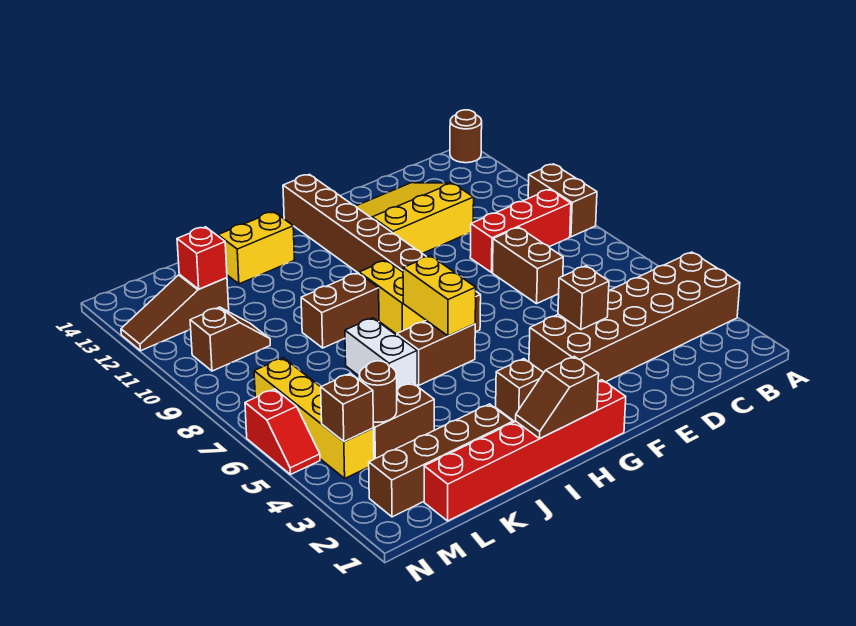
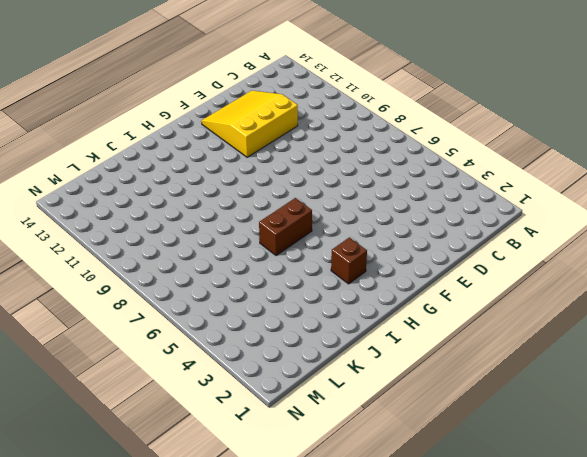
none -> brown 2x6 brick [529,252,740,382]
none -> brown 1x2 brick [528,164,597,237]
none -> brown 1x1 round brick [450,110,482,163]

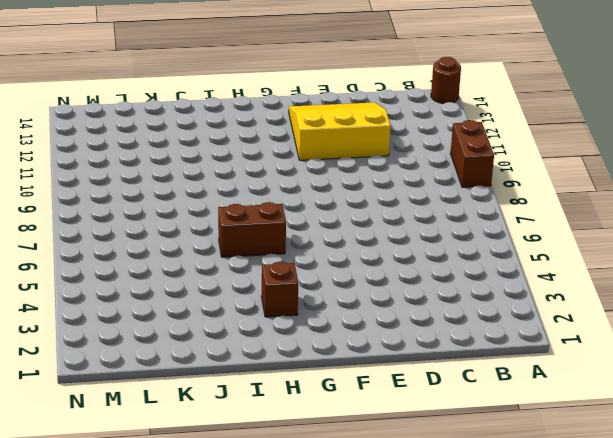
none -> brown 2x6 brick [529,252,740,382]
none -> red 1x3 brick [470,189,571,272]
none -> brown 1x2 brick [493,227,563,304]

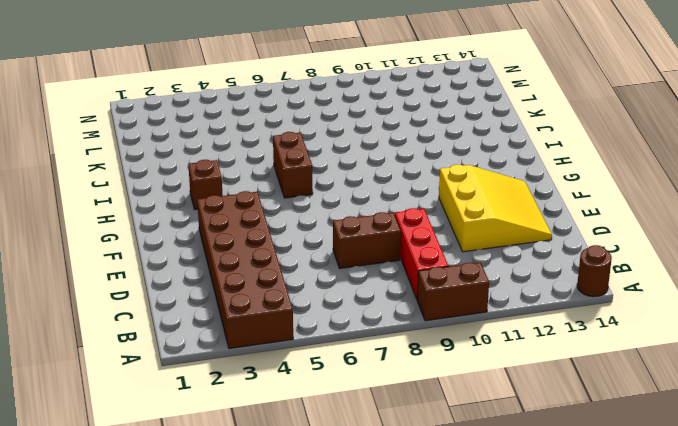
none -> red 1x6 brick [424,380,626,521]
none -> brown 1x8 brick [283,174,481,332]
none -> yellow 1x2 brick [359,260,426,334]

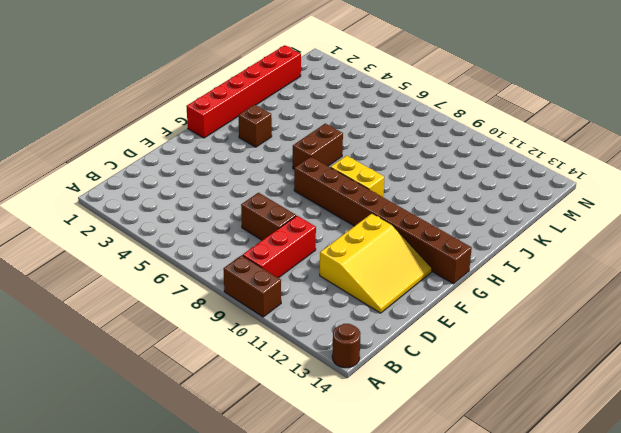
none -> brown 2x6 brick [529,252,740,382]
none -> brown 1x2 brick [301,273,379,348]
none -> yellow 1x2 brick [218,212,294,284]

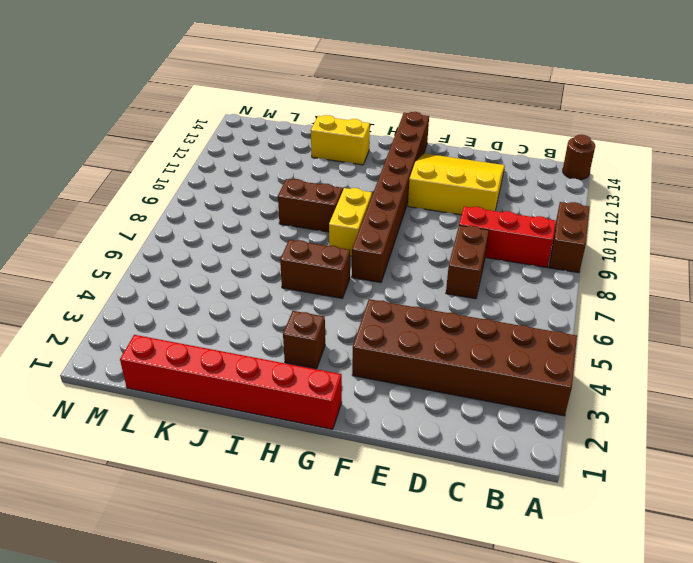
none -> brown 1x4 brick [369,404,513,517]
none -> white 1x2 brick [345,318,417,389]
none -> brown 1x2 brick [373,383,434,459]

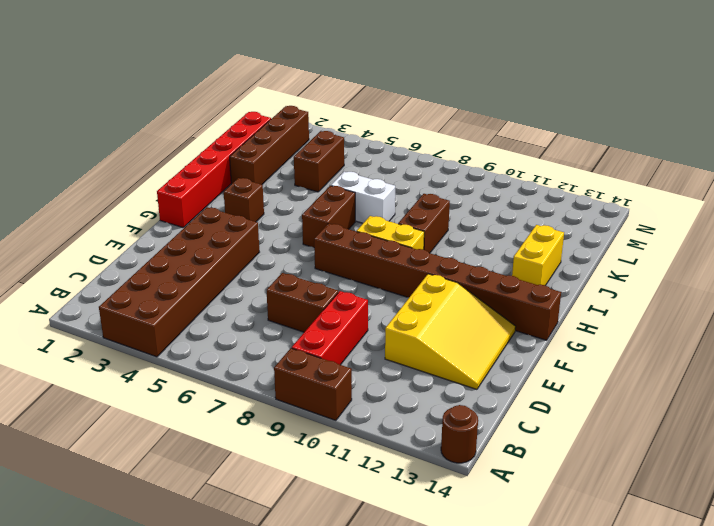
none -> brown 1x2 slope [190,307,270,371]
none -> brown 1x3 slope [121,274,229,351]
none -> yellow 1x4 brick [254,358,374,478]

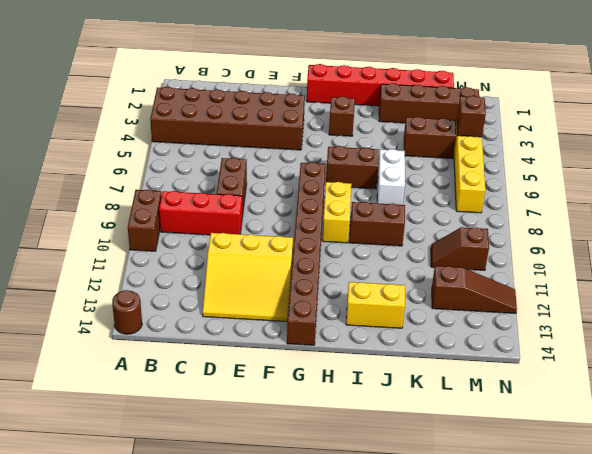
none -> red 1x2 slope [245,389,320,475]
none -> brown 1x1 brick [558,266,609,330]
none -> brown 1x2 slope [516,356,599,439]

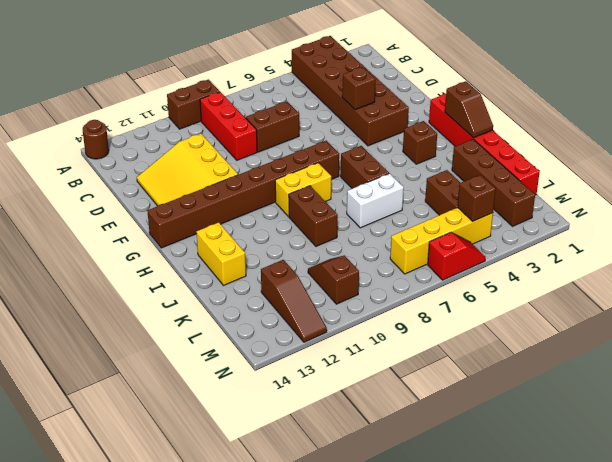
none -> yellow 1x2 brick [403,256,476,336]
none -> brown 1x1 round brick [359,361,397,422]
none -> red 1x1 brick [177,227,227,289]

